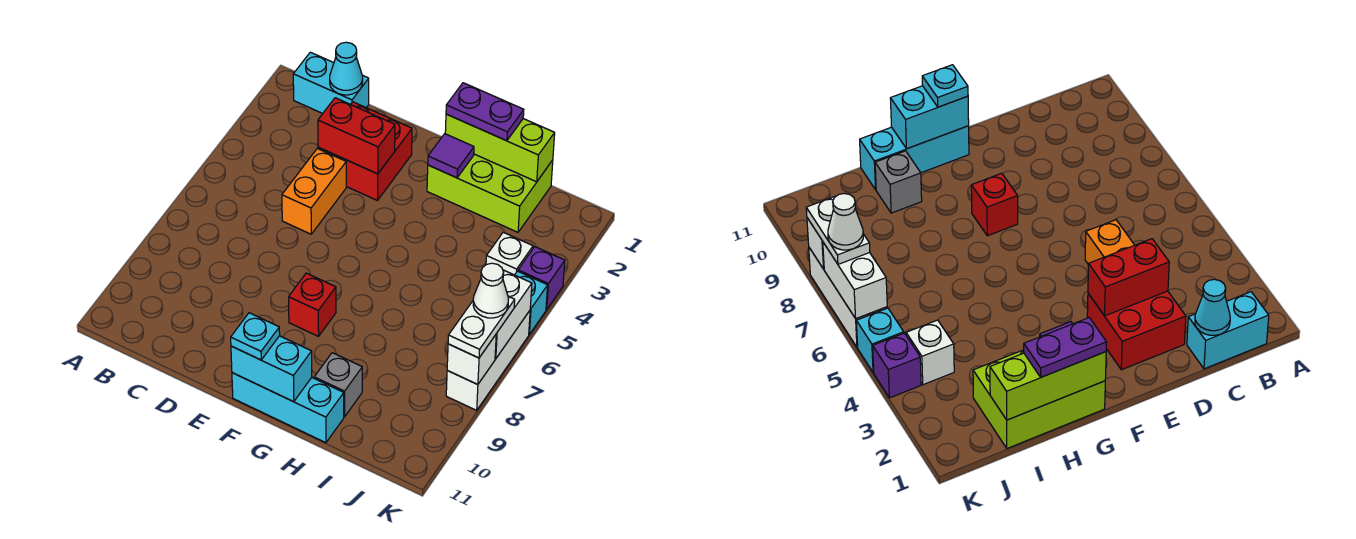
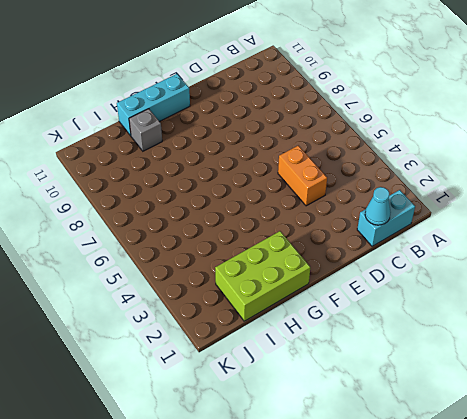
none -> red 2x2 brick [318,102,412,201]
none -> red 1x1 brick [289,273,336,336]
none -> white 1x1 brick [486,232,533,275]

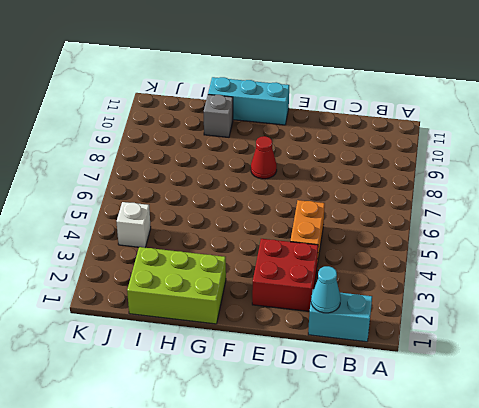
red 1x1 cone [251,136,277,179] -> red 1x1 brick [289,273,336,336]
none -> purple 1x1 brick [518,247,565,310]
none -> cyan 1x1 brick [515,271,548,334]
none -> white 1x3 brick [446,311,530,410]

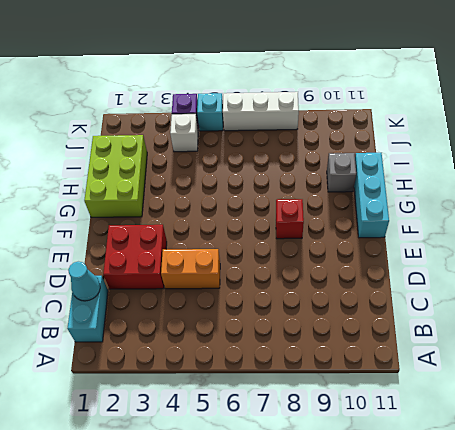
none -> red 1x2 brick [318,98,395,174]
none -> cyan 1x2 brick [231,336,312,402]
none -> lime 1x3 brick [445,114,555,182]

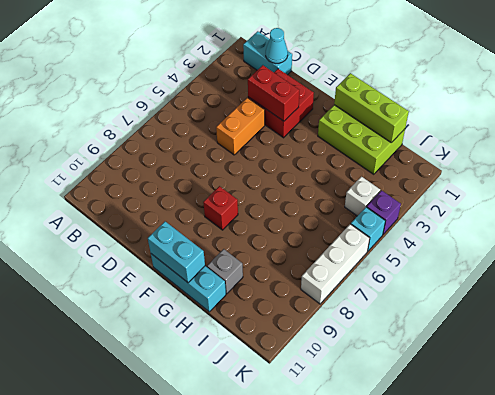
none -> purple 1x1 tile [428,134,474,178]
none -> white 1x2 brick [495,270,532,359]
none -> white 1x1 brick [447,335,496,385]

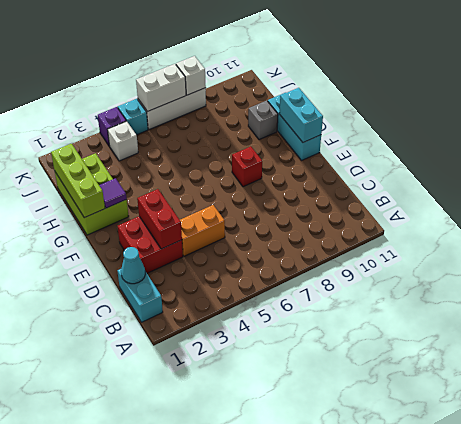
none -> cyan 1x1 plate [231,313,280,360]
none -> purple 1x2 plate [446,83,524,141]
none -> white 1x2 plate [448,296,515,358]

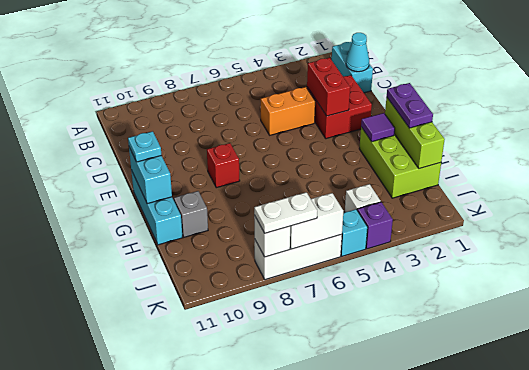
none -> white 1x1 cone [473,263,509,318]

